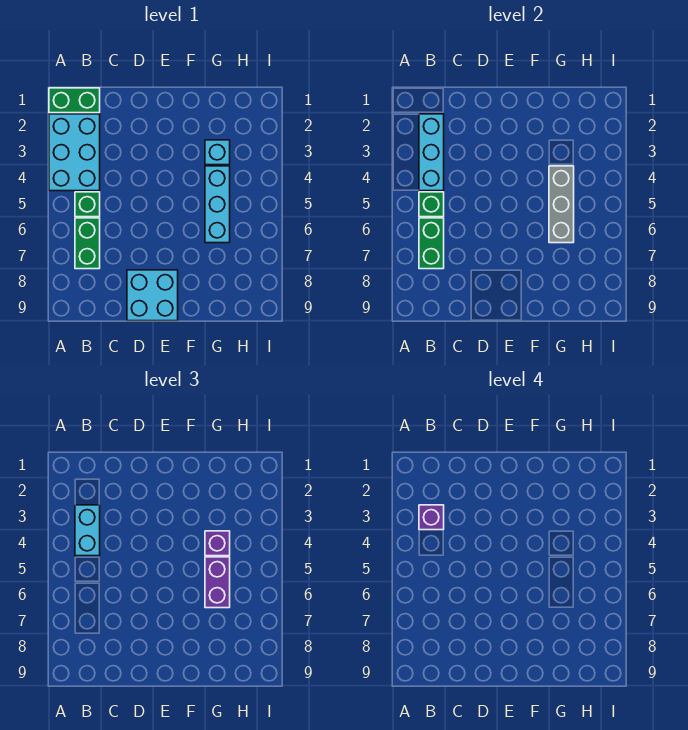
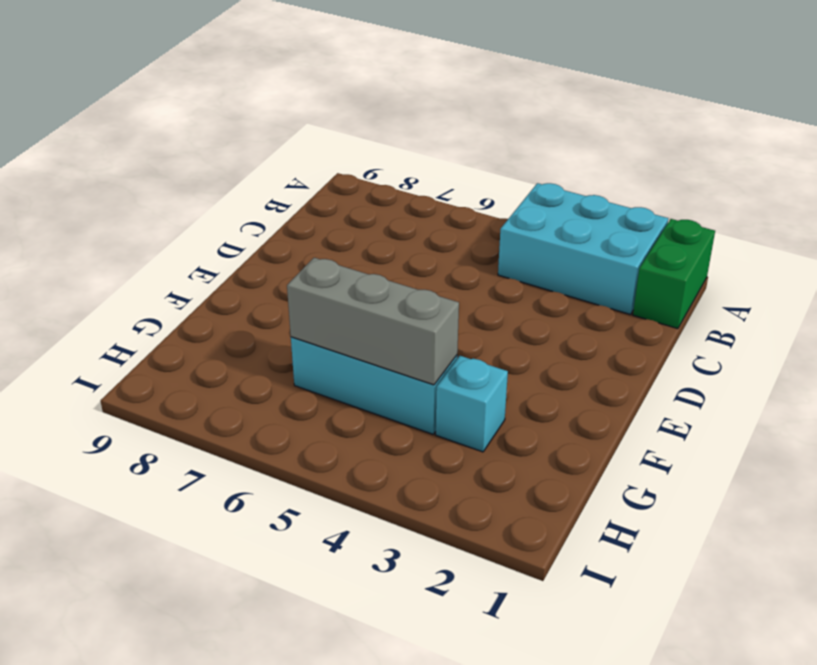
none -> green 1x1 brick [75,192,100,217]
none -> green 1x2 brick [75,218,100,269]
none -> cyan 2x2 brick [127,270,178,321]

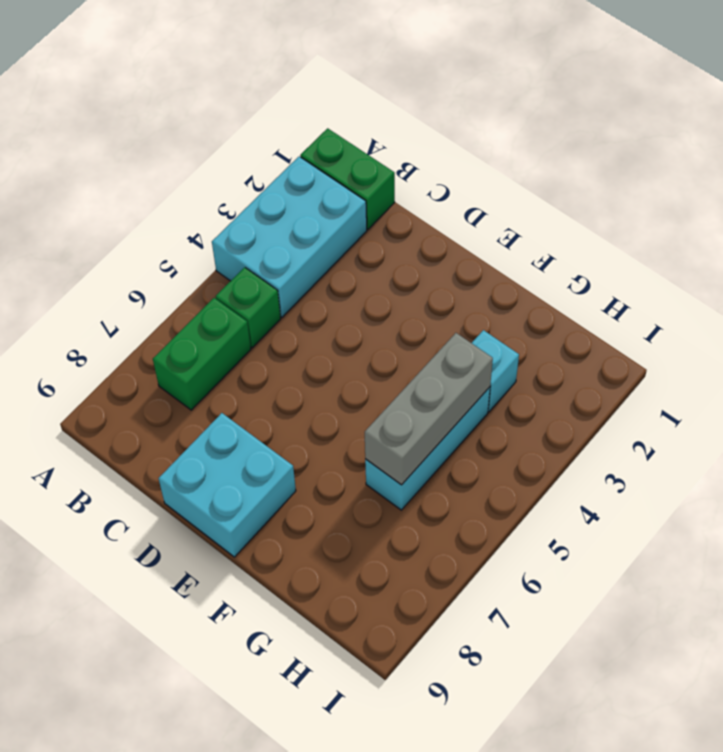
none -> cyan 1x3 brick [419,114,444,191]
none -> green 1x1 brick [419,192,444,217]
none -> green 1x2 brick [419,218,444,269]

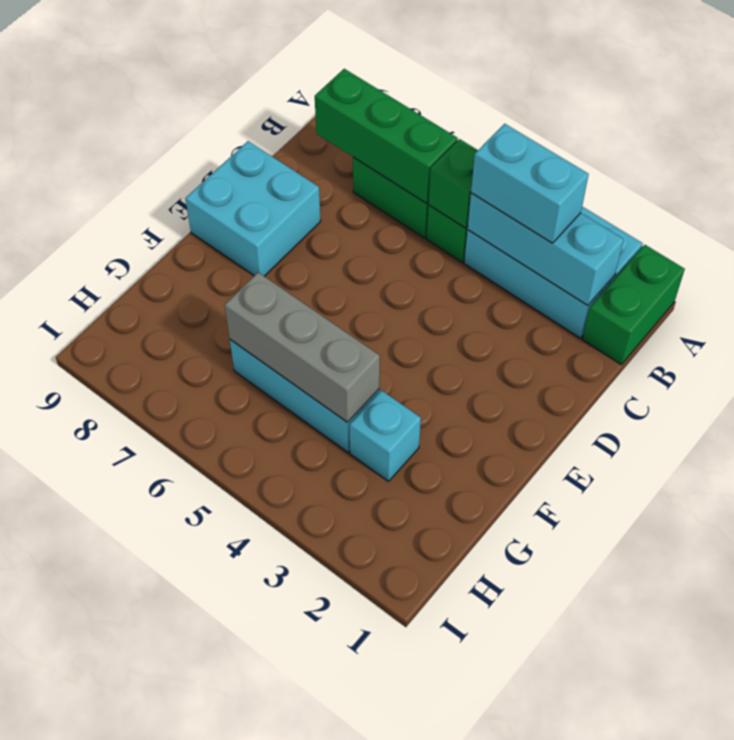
green 1x3 brick [315,69,458,203] -> green 1x2 brick [419,218,444,269]
none -> purple 1x1 brick [205,531,230,556]
none -> purple 1x2 brick [205,557,230,608]
none -> purple 1x1 brick [419,505,444,530]

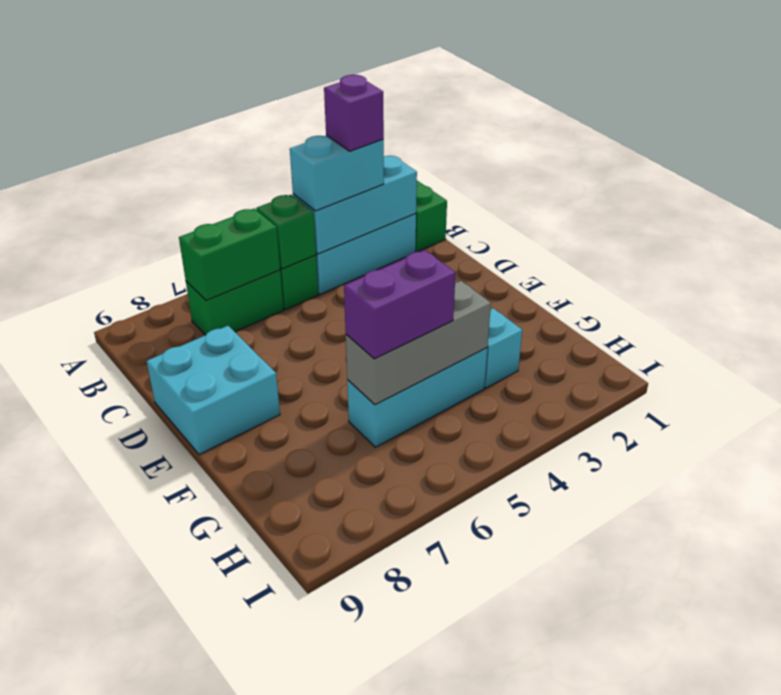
none -> purple 1x1 brick [205,531,230,556]

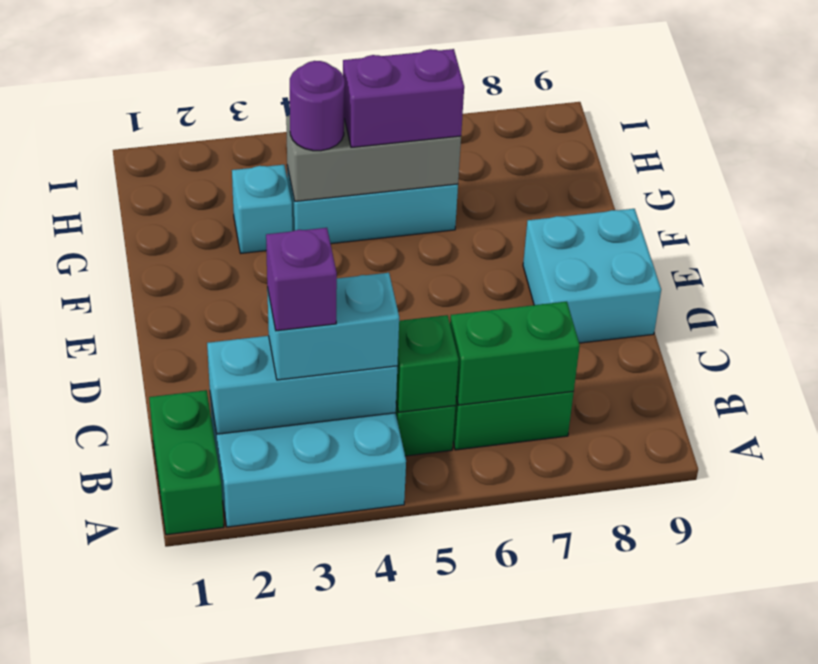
purple 1x1 round brick [290,61,345,151] -> purple 1x1 brick [205,531,230,556]

